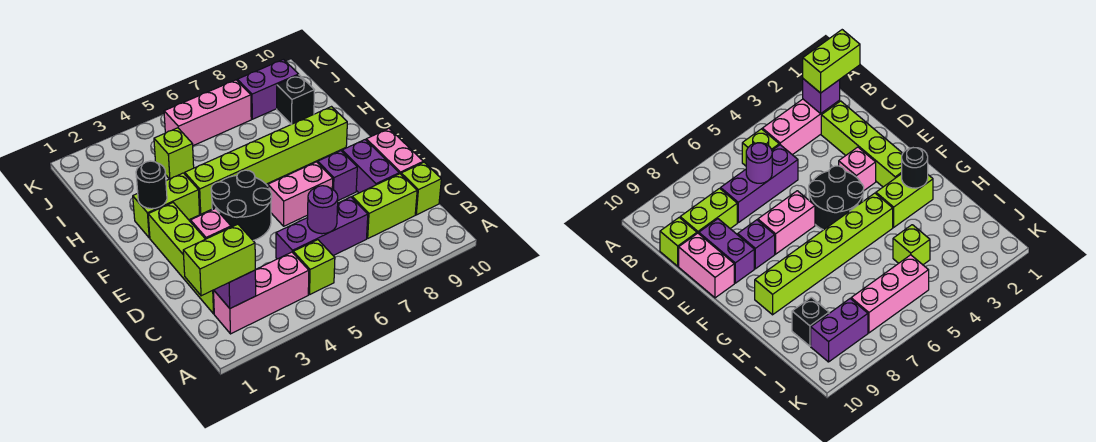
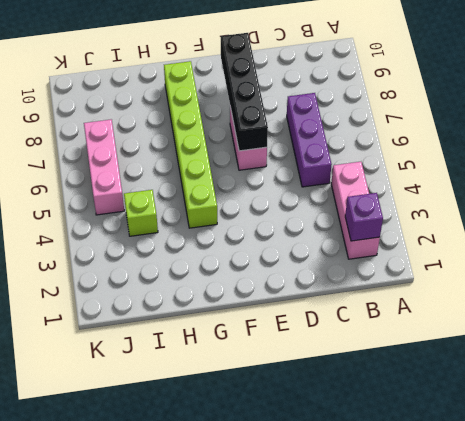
black 1x4 brick [221,33,268,151] -> none
none -> lime 1x1 brick [293,240,335,294]
none -> lime 1x4 brick [148,203,214,314]
none -> lime 1x2 brick [352,174,417,238]

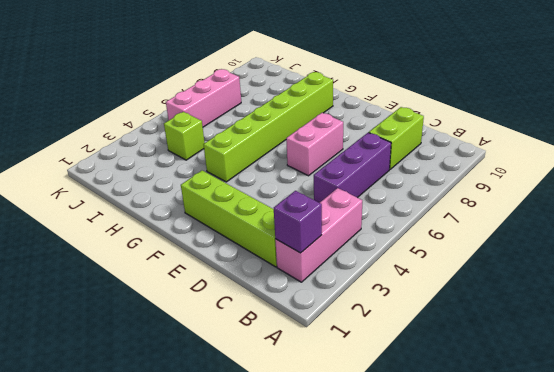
none -> lime 1x1 brick [293,240,335,294]
none -> lime 1x1 brick [401,162,441,215]
none -> purple 1x2 brick [342,140,399,193]

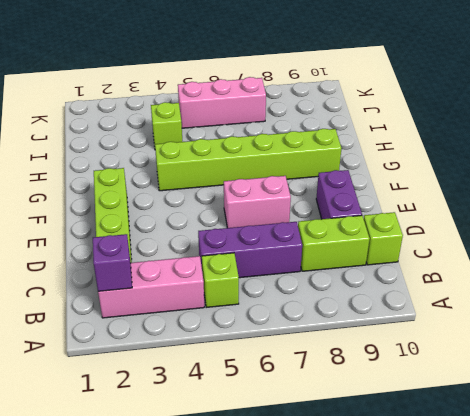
none -> pink 1x2 brick [366,129,423,174]
none -> pink 1x1 brick [191,209,231,239]
none -> black 2x2 round brick [211,170,272,240]

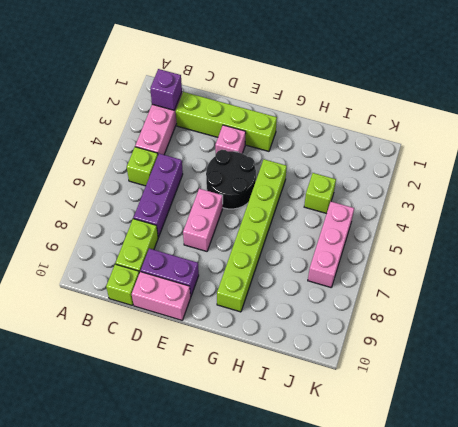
none -> purple 1x1 brick [317,151,357,201]
none -> lime 1x2 brick [133,173,200,238]
none -> black 1x1 brick [277,75,314,124]

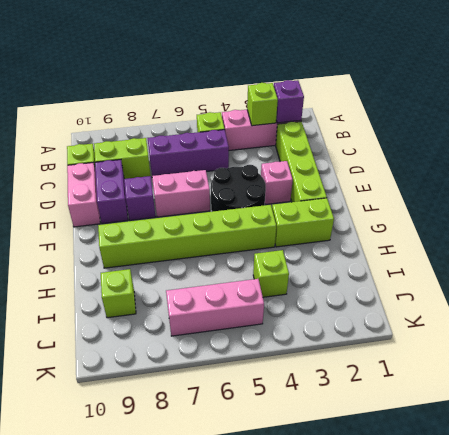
lime 1x1 brick [247,83,278,126] -> none
lime 1x1 brick [101,269,136,318] -> black 1x1 brick [277,75,314,124]
none -> purple 1x2 brick [237,60,298,119]
none -> purple 1x1 round brick [307,186,338,234]
none -> black 1x1 round brick [136,161,167,209]

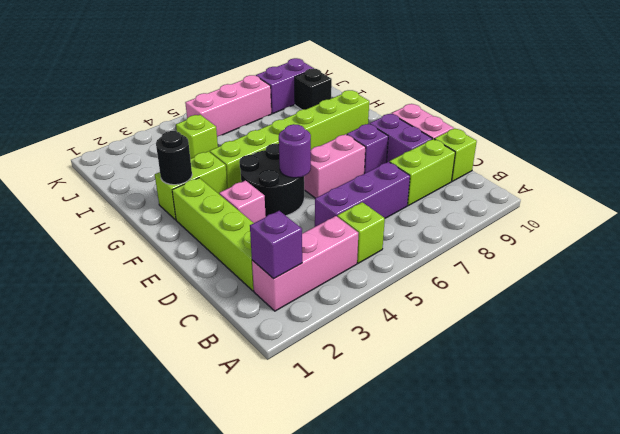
purple 1x1 round brick [279,124,311,178] -> purple 1x1 round brick moved to [307,186,338,234]
none -> lime 1x2 brick [183,224,255,296]

